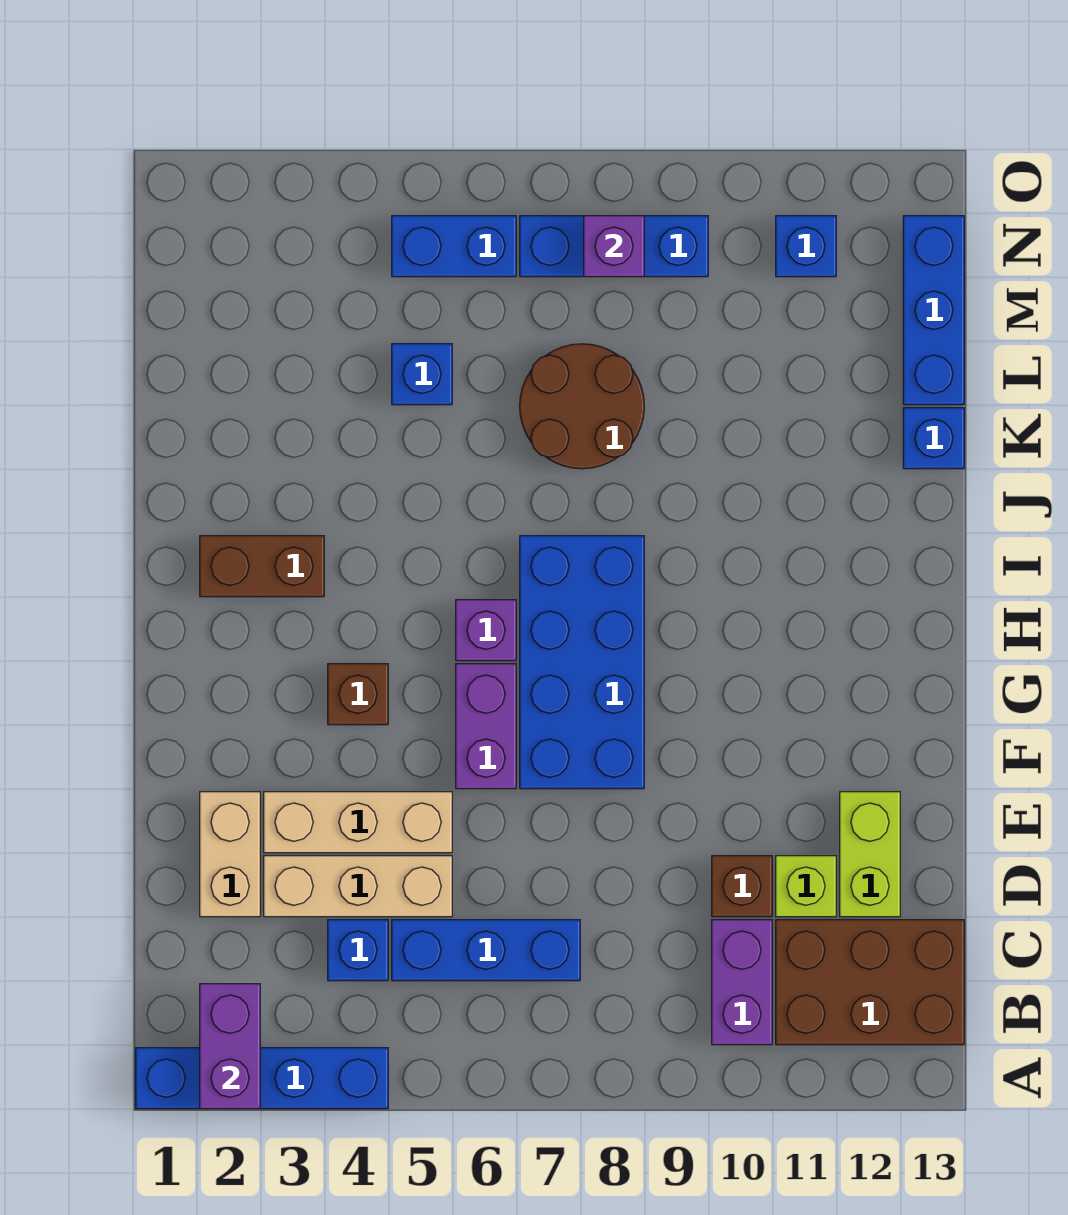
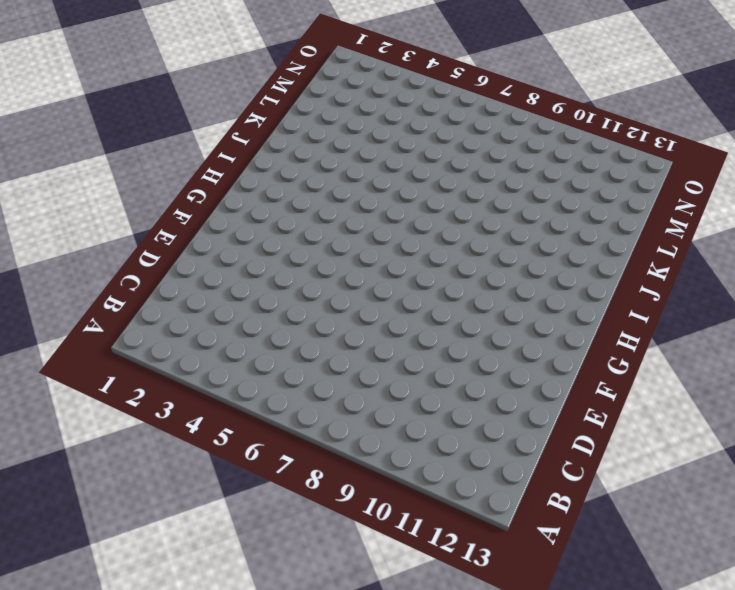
none -> blue 1x4 brick [136,1048,388,1109]
none -> purple 1x2 brick [712,920,772,1045]
none -> brown 2x3 brick [776,920,964,1045]

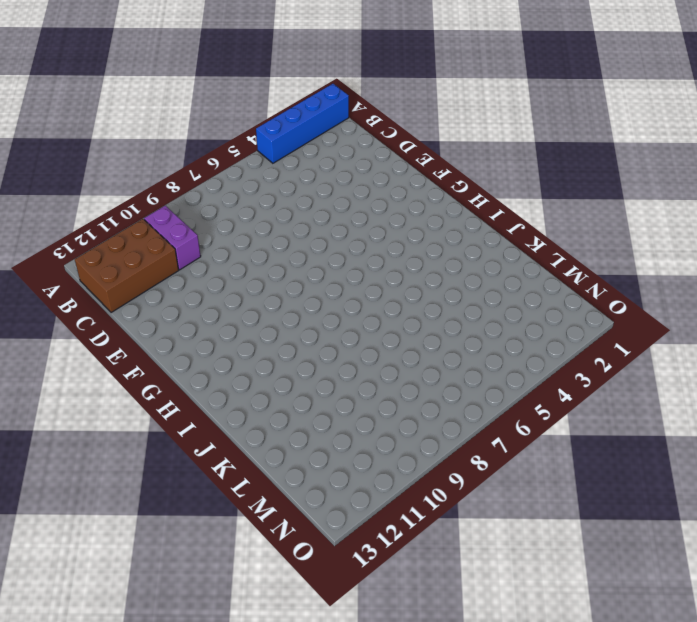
none -> blue 1x1 brick [328,920,388,981]
none -> blue 1x3 brick [392,920,580,981]
none -> tan 1x2 brick [200,792,260,917]

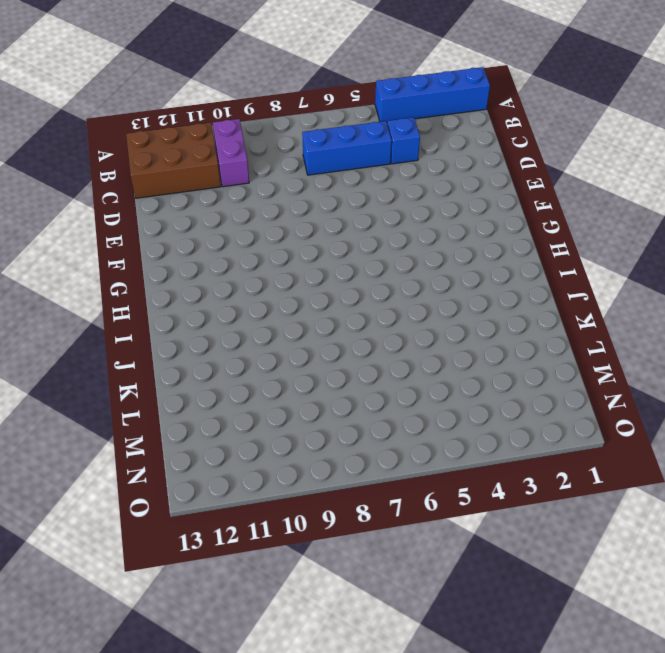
none -> tan 1x2 brick [200,792,260,917]
none -> tan 1x3 brick [264,856,452,917]
none -> brown 1x1 brick [712,856,772,917]

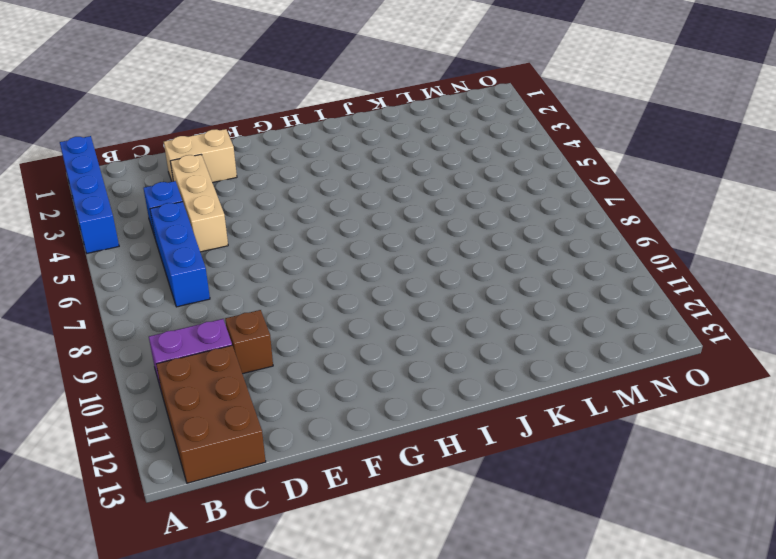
none -> lime 1x1 brick [776,856,836,917]
none -> lime 1x2 brick [840,792,900,917]
none -> tan 1x3 brick [264,792,452,853]

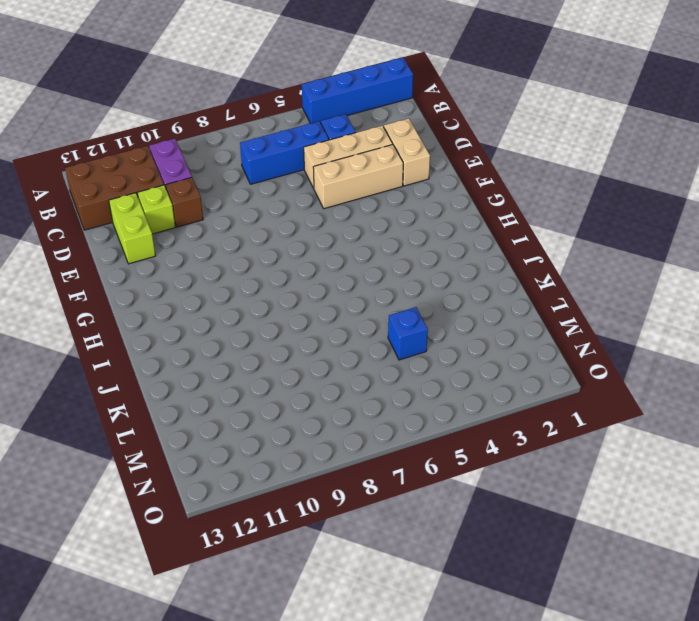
none -> purple 1x2 brick [456,664,516,789]
none -> blue 2x4 brick [520,536,644,789]
none -> brown 1x1 brick [328,664,388,725]

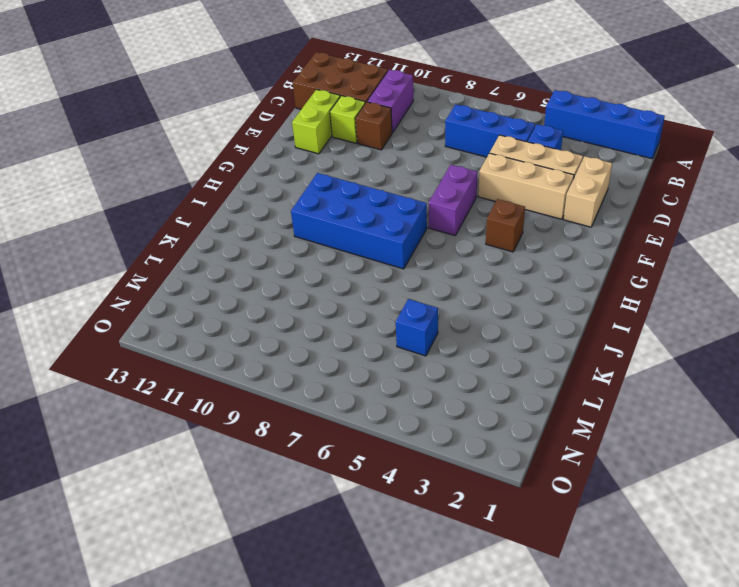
blue 2x4 brick [291,173,427,269] -> blue 2x4 brick turned to [520,536,644,789]
none -> purple 1x1 brick [456,600,516,661]
none -> brown 1x2 brick [200,536,324,597]
none -> brown 2x2 round brick [520,344,644,469]

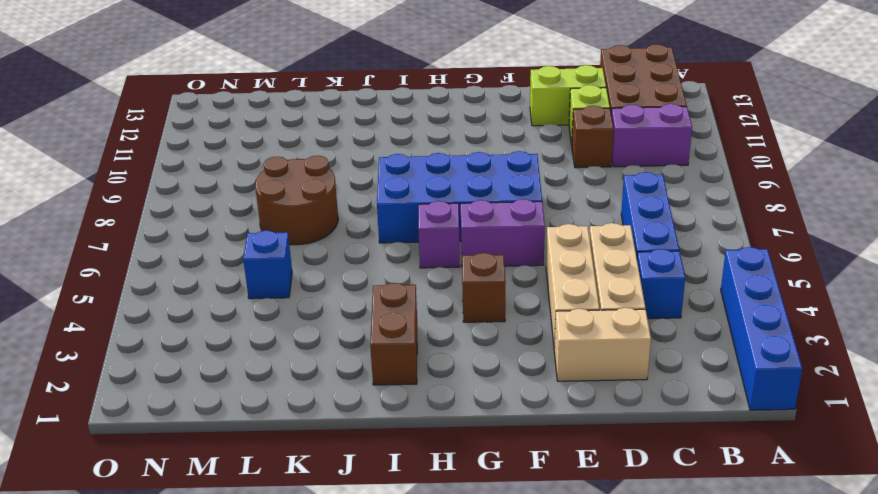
none -> blue 1x1 brick [903,408,964,469]
none -> blue 1x3 brick [903,216,964,405]
none -> blue 1x2 brick [392,216,516,277]

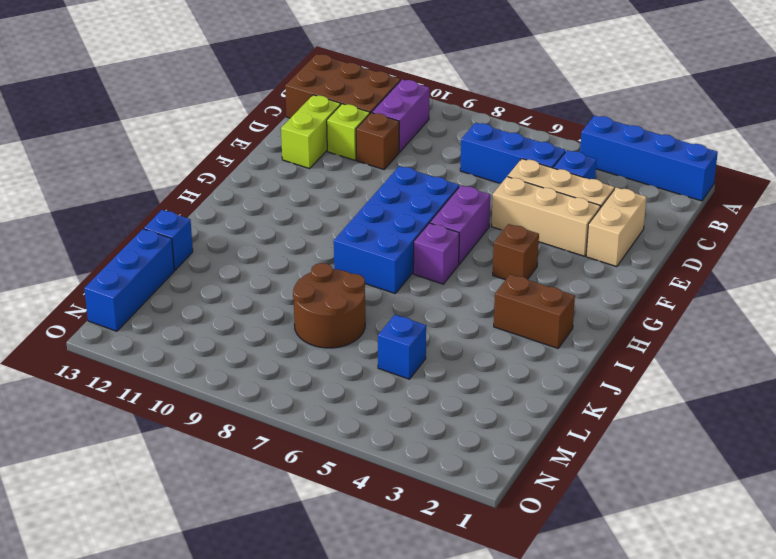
none -> blue 1x2 brick [392,216,516,277]
none -> blue 1x3 brick [520,216,708,277]
none -> blue 1x1 brick [776,216,836,277]

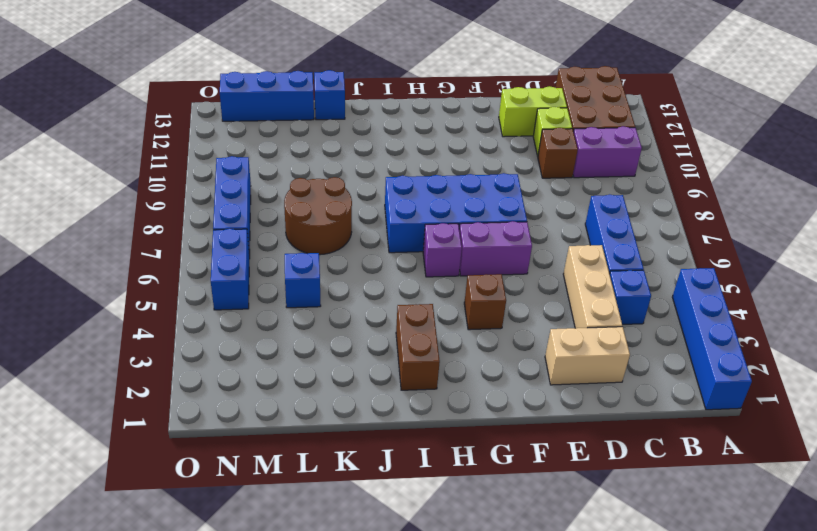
none -> tan 1x3 brick [264,792,452,853]
none -> blue 1x1 brick [776,216,836,277]
none -> purple 1x2 brick [200,984,260,1109]

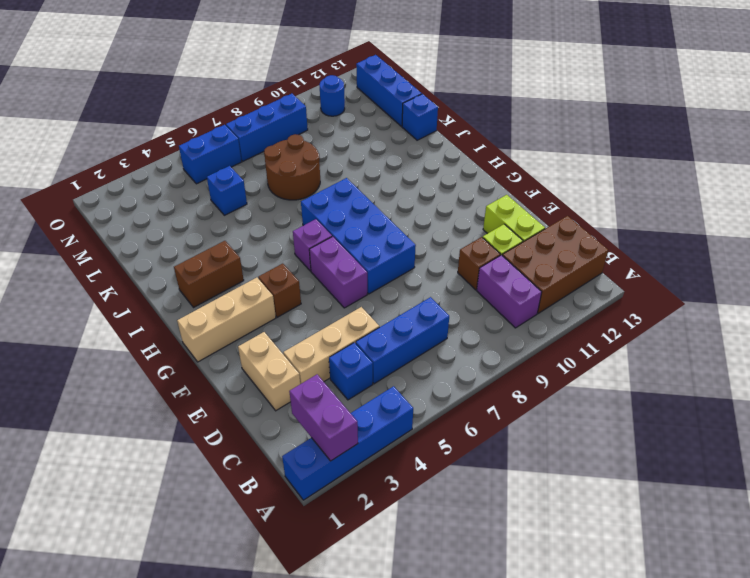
tan 1x3 brick [177,278,276,362] -> tan 1x3 brick moved to [264,792,452,853]
blue 1x1 round brick [319,75,345,116] -> blue 1x1 brick [776,216,836,277]
none -> purple 1x1 brick [584,216,644,277]

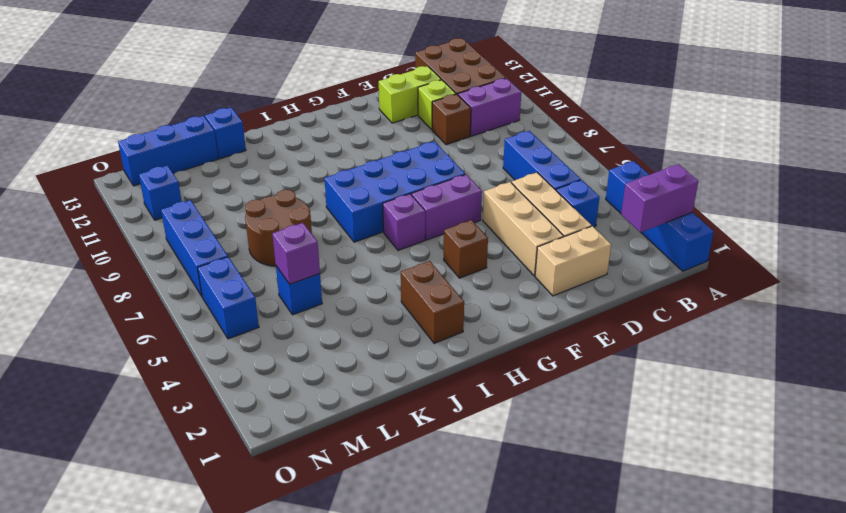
purple 1x1 brick [272,223,320,284] -> purple 1x1 brick moved to [584,216,644,277]

